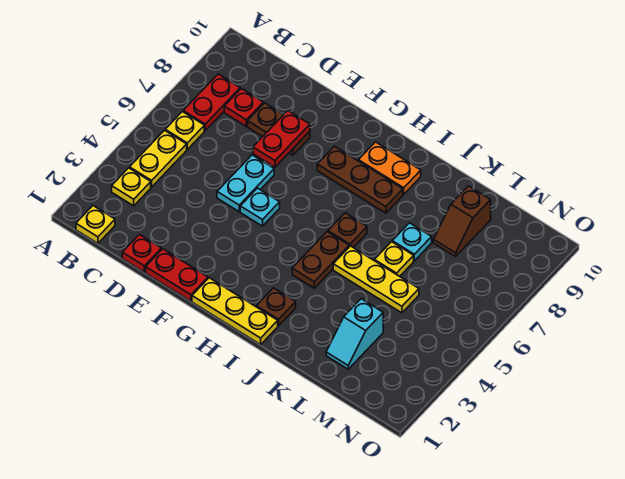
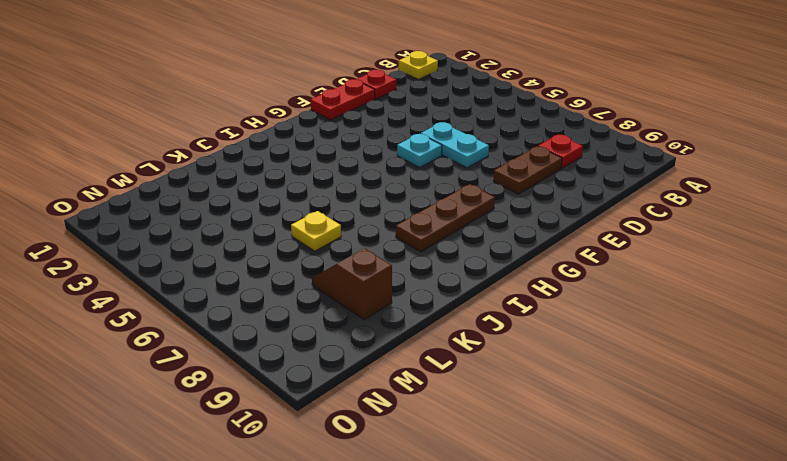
none -> yellow 1x1 plate [112,168,151,206]
none -> yellow 1x2 plate [130,130,187,187]
none -> yellow 1x1 plate [165,112,204,149]

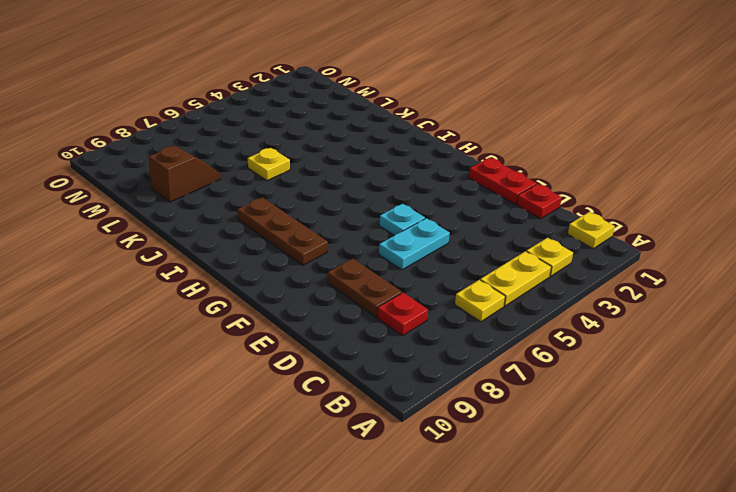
none -> red 1x2 plate [183,74,240,131]
none -> yellow 1x3 plate [192,278,278,345]
none -> orange 1x2 plate [358,142,421,194]

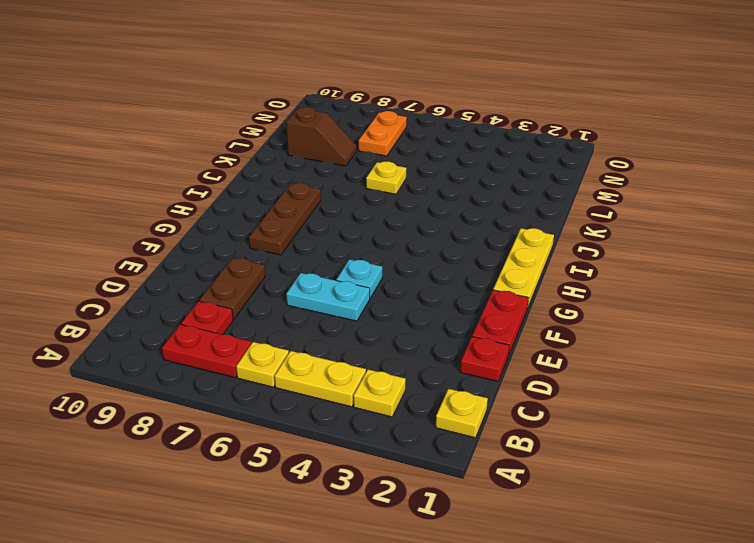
orange 1x2 plate [358,111,407,156] -> orange 1x2 plate moved to [358,142,421,194]
none -> brown 1x1 plate [256,288,296,326]
none -> brown 1x2 plate [292,232,349,288]
none -> brown 1x1 plate [328,213,367,247]

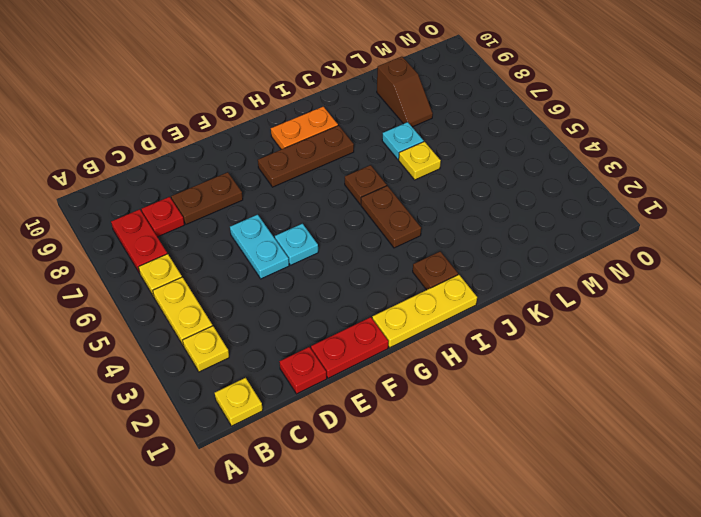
none -> yellow 1x3 plate [333,246,419,313]
none -> cyan 1x2 slope [326,299,383,369]
none -> red 1x2 plate [253,111,310,167]

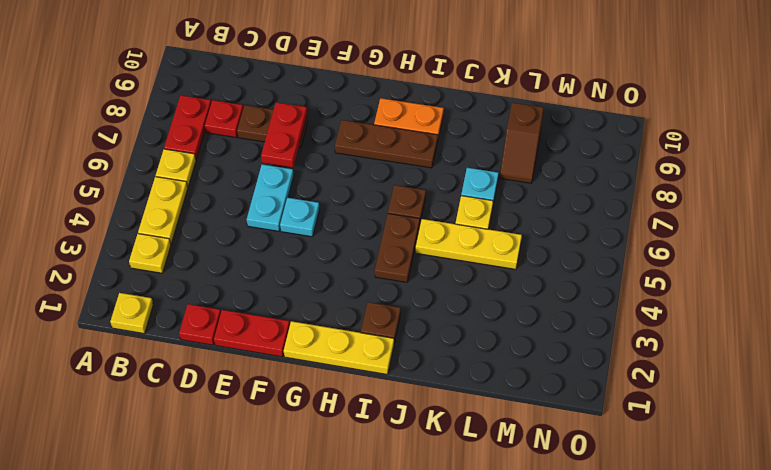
none -> cyan 1x2 slope [326,299,383,369]

